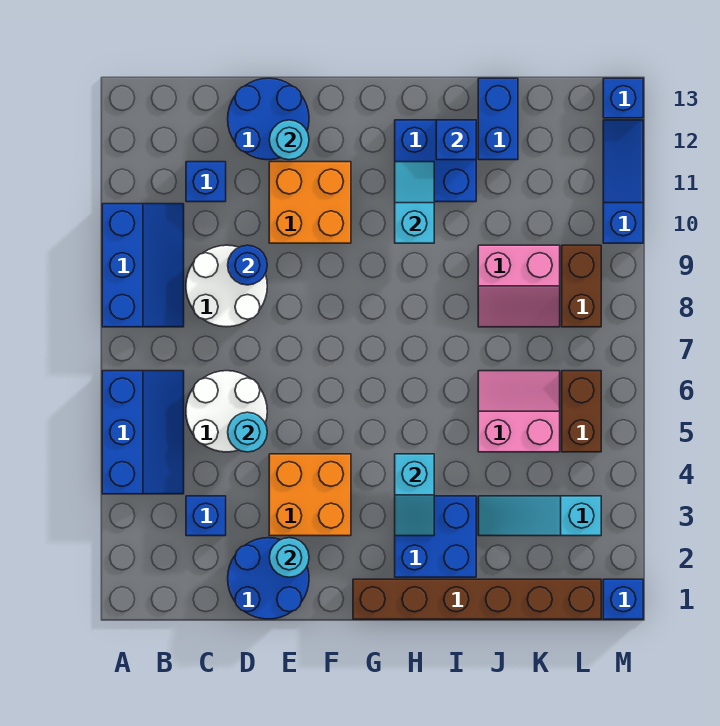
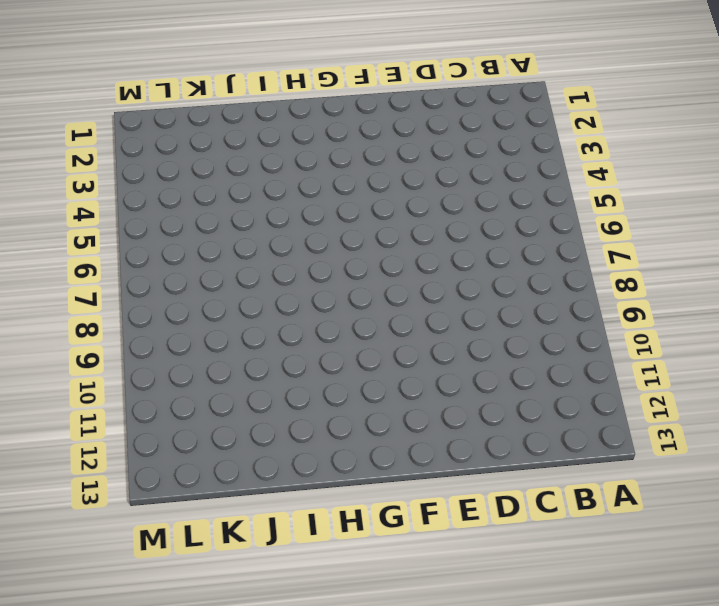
none -> blue 2x3 slope [102,371,184,494]
none -> blue 2x3 slope [102,204,184,327]
none -> blue 1x1 brick [186,496,226,536]

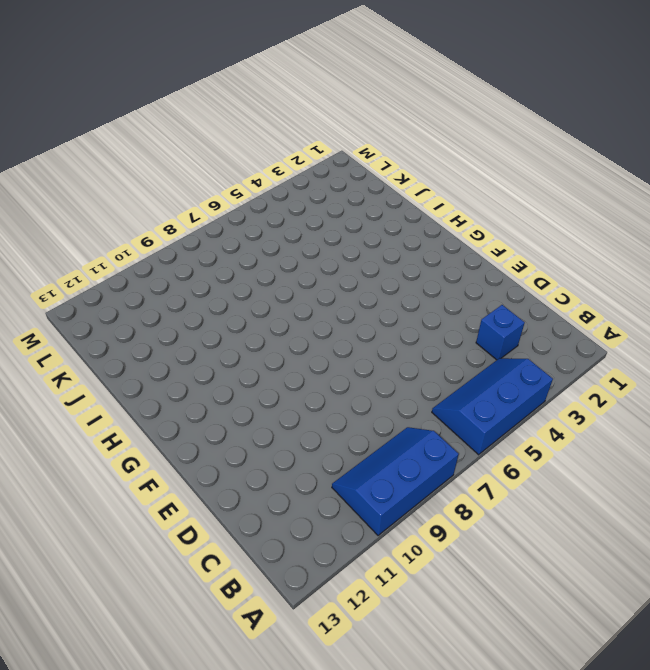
none -> white 2x2 round brick [186,371,267,452]
none -> white 2x2 round brick [186,245,267,327]
none -> blue 1x1 brick [186,162,226,202]

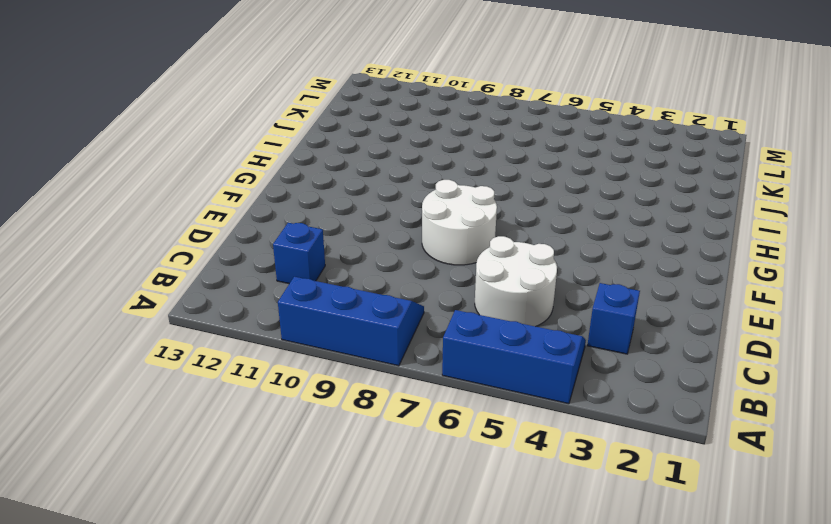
white 2x2 round brick [422,180,497,265] -> white 2x2 round brick moved to [186,245,267,327]
none -> blue 2x2 round brick [228,538,309,619]
none -> blue 2x2 round brick [228,78,309,160]
none -> orange 2x2 brick [269,454,351,536]

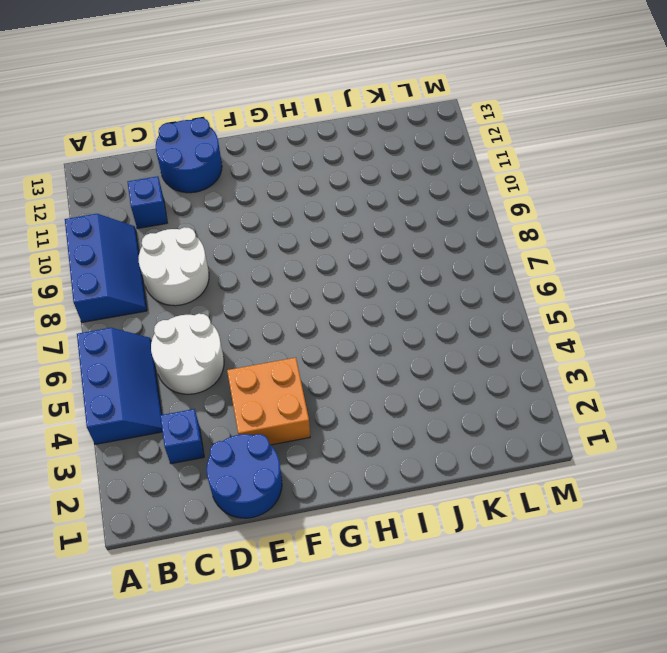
none -> orange 2x2 brick [269,162,351,243]
none -> brown 1x6 brick [353,579,601,619]
none -> blue 2x2 brick [395,496,476,577]

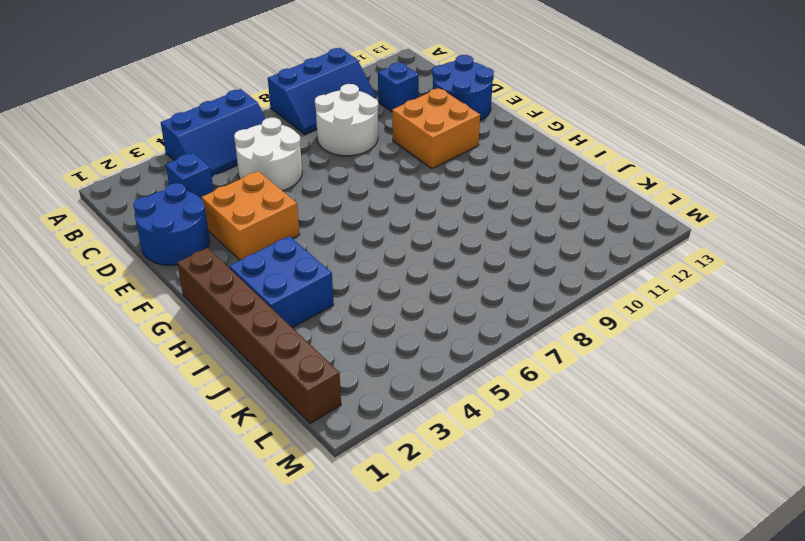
none -> blue 2x2 brick [395,120,476,202]
none -> cyan 1x3 slope [478,496,601,536]
none -> pink 2x2 slope [478,371,560,452]

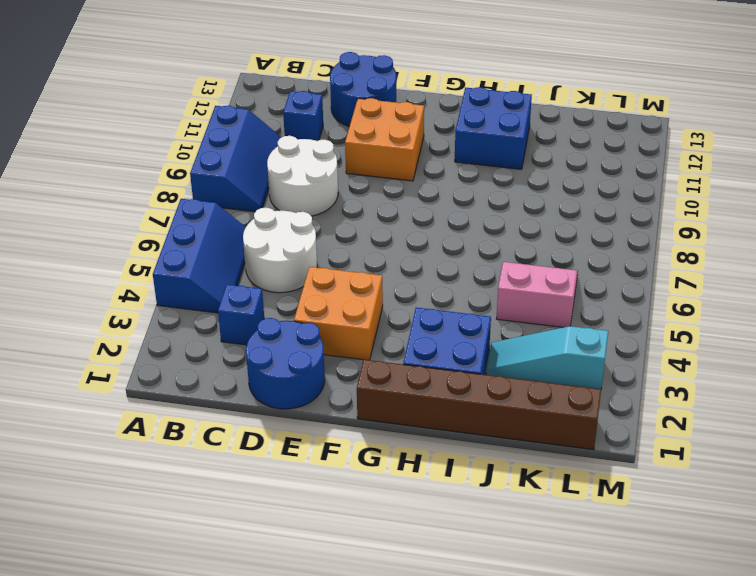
none -> pink 2x2 slope [478,245,560,327]
none -> blue 1x2 brick [478,78,518,160]
none -> brown 1x2 brick [562,371,601,452]

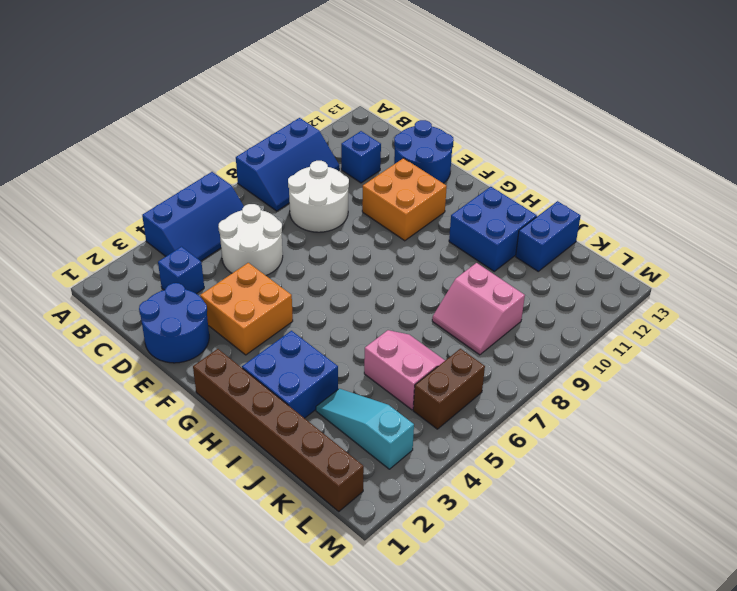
none -> brown 1x2 brick [562,245,601,327]
none -> blue 1x1 brick [603,579,643,619]
none -> blue 1x3 slope [603,120,643,243]

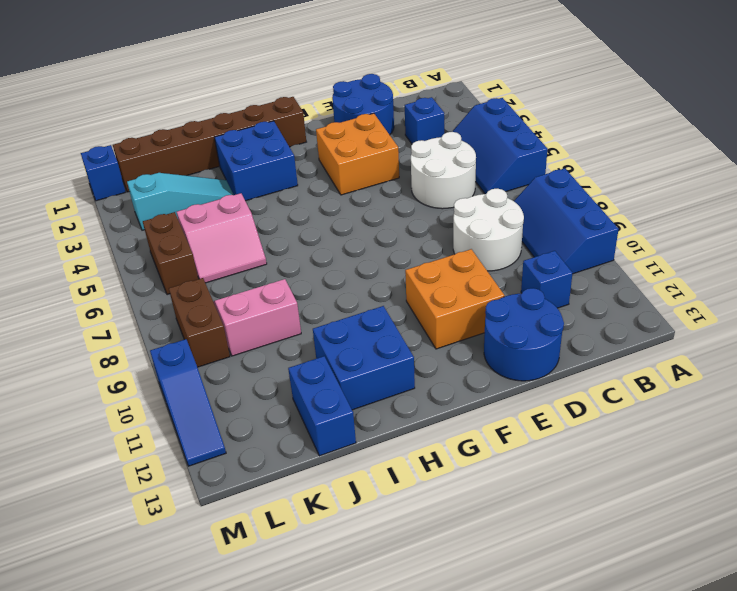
none -> blue 1x1 brick [603,78,643,118]
none -> cyan 1x1 round brick [228,412,267,452]
none -> blue 1x1 round brick [228,245,267,285]

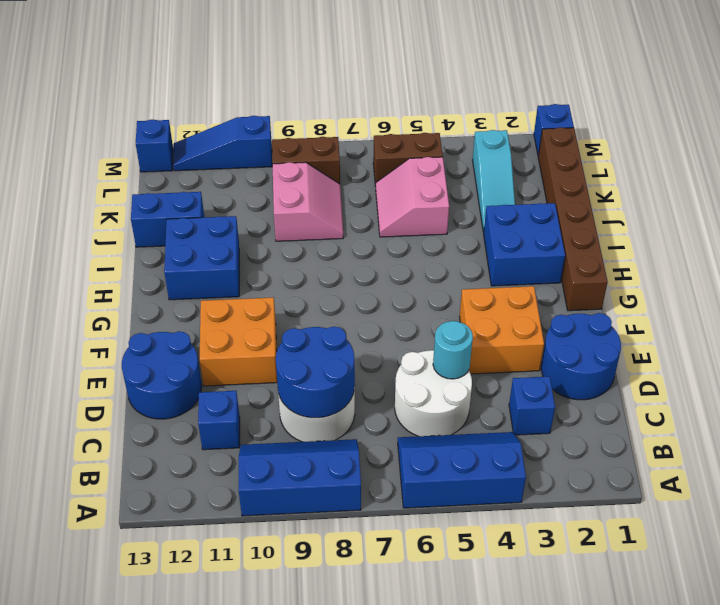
blue 2x2 round brick [276,327,355,418] -> blue 1x1 round brick [228,245,267,285]
none -> cyan 1x1 round brick [269,538,309,577]
none -> cyan 1x1 round brick [269,120,309,160]
none -> cyan 1x2 slope [395,454,434,536]

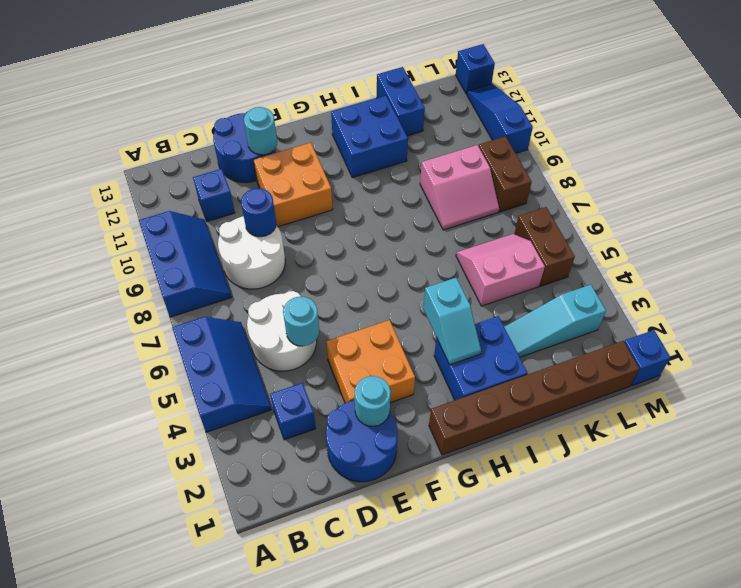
none -> cyan 1x2 slope [395,162,434,243]
none -> blue 1x1 brick [436,120,476,160]

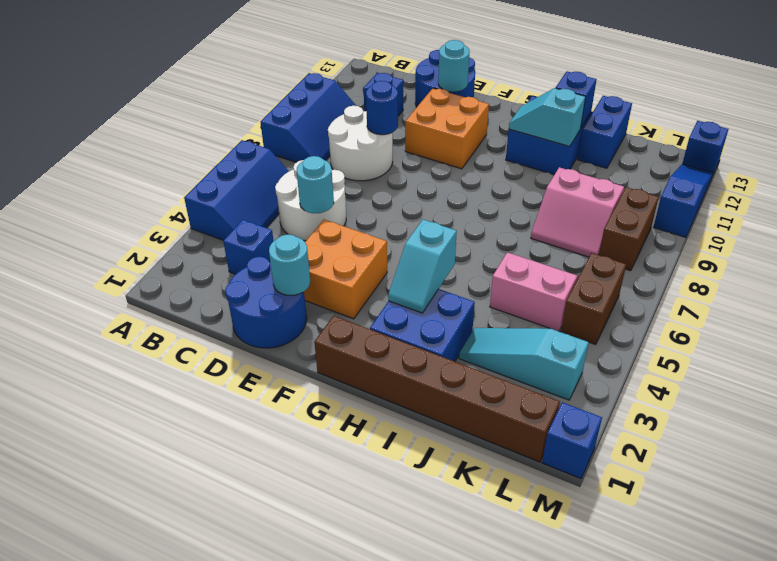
cyan 1x2 slope [509,88,586,146] -> cyan 1x2 slope turned to [395,162,434,243]

